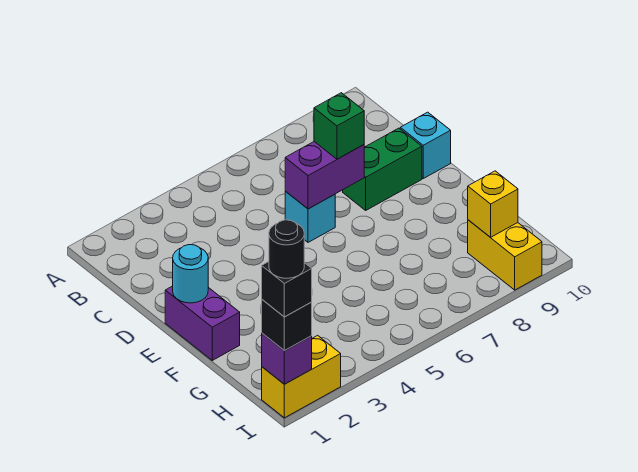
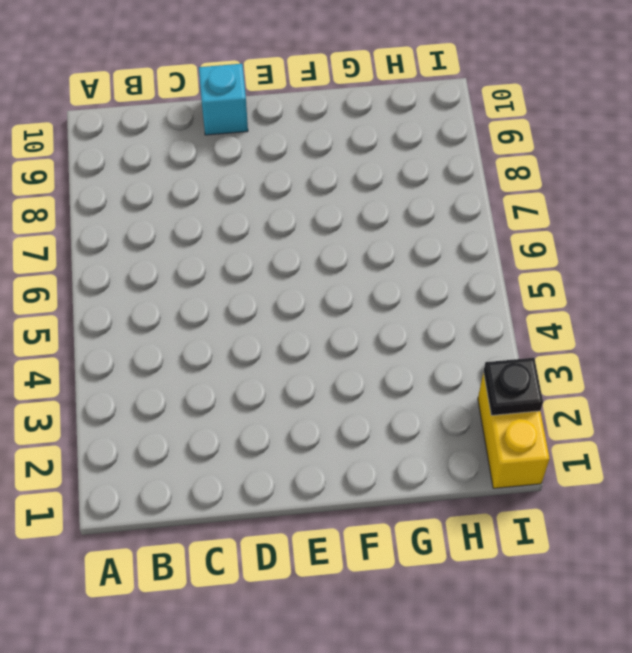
black 1x1 plate [484,358,543,415] -> none
none -> cyan 1x1 brick [285,191,335,242]
none -> green 1x2 brick [343,128,422,210]
none -> purple 1x2 brick [165,286,240,360]

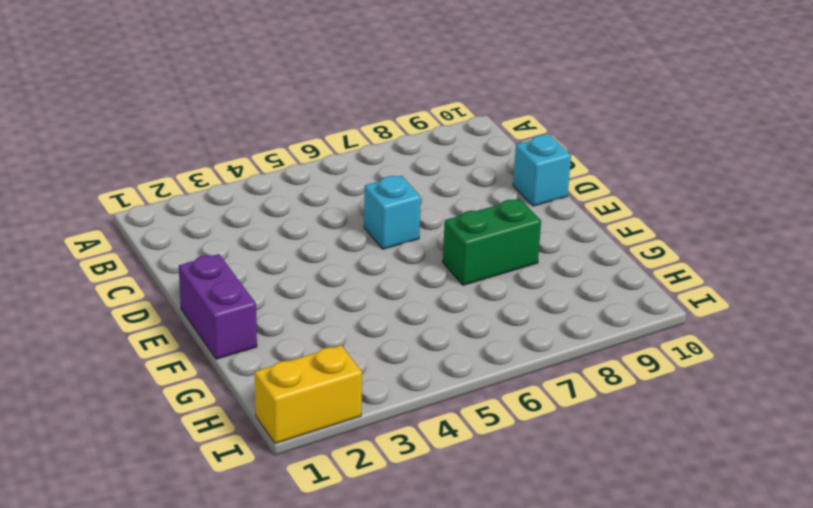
green 1x2 brick [443,199,541,285] -> green 1x2 brick moved to [343,128,422,210]
none -> yellow 1x2 brick [468,220,542,290]
none -> purple 1x2 brick [285,142,364,209]
none -> cyan 1x1 round brick [173,245,208,303]

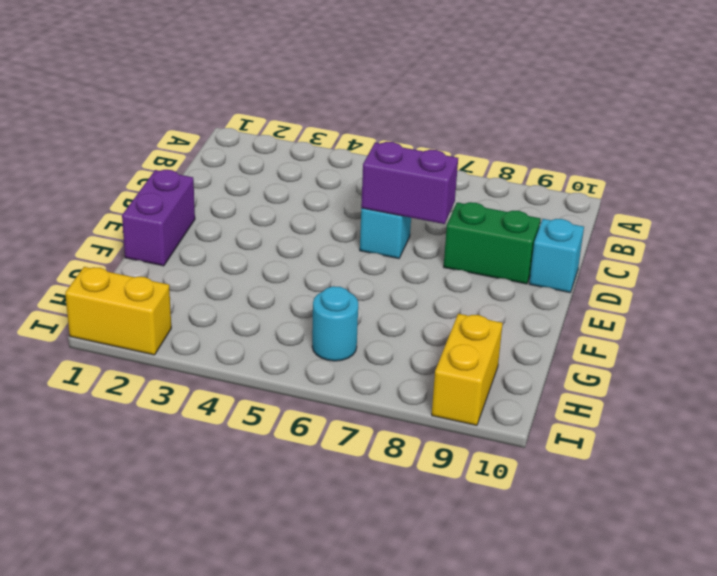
cyan 1x1 round brick [312,286,358,361] -> cyan 1x1 round brick moved to [173,245,208,303]
none -> yellow 1x1 brick [468,171,518,237]
none -> purple 1x1 brick [262,333,312,384]
none -> green 1x1 brick [314,93,364,159]

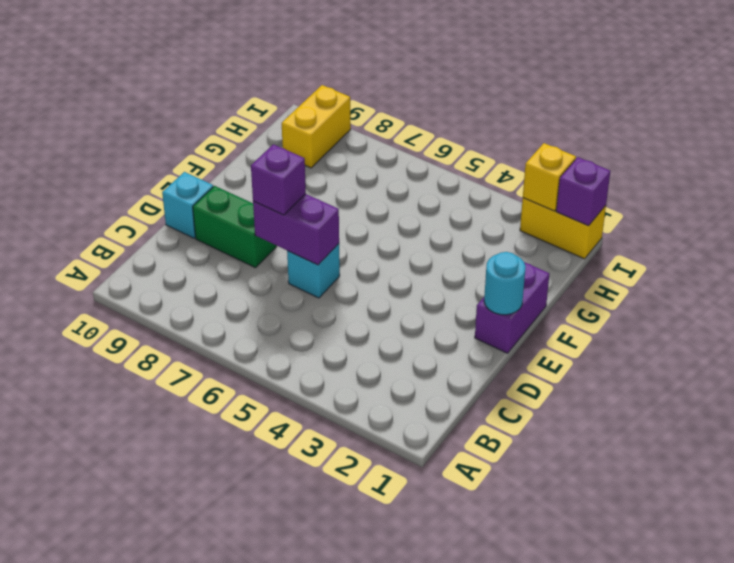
purple 1x1 brick [251,144,306,215] -> green 1x1 brick [314,93,364,159]
yellow 1x1 brick [523,143,576,211] -> yellow 1x1 brick moved to [468,171,518,237]
none -> black 1x1 brick [262,300,312,351]
none -> black 1x1 brick [262,262,312,317]
none -> black 1x1 round brick [269,220,304,278]

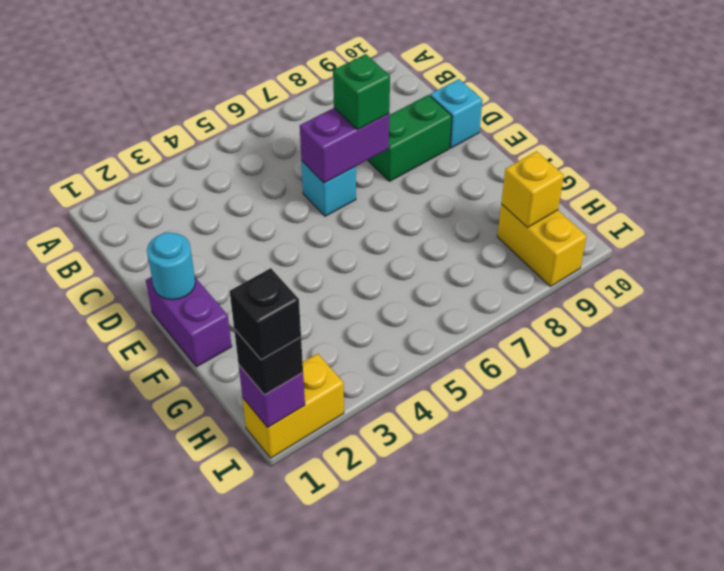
none -> black 1x1 round brick [269,220,304,278]

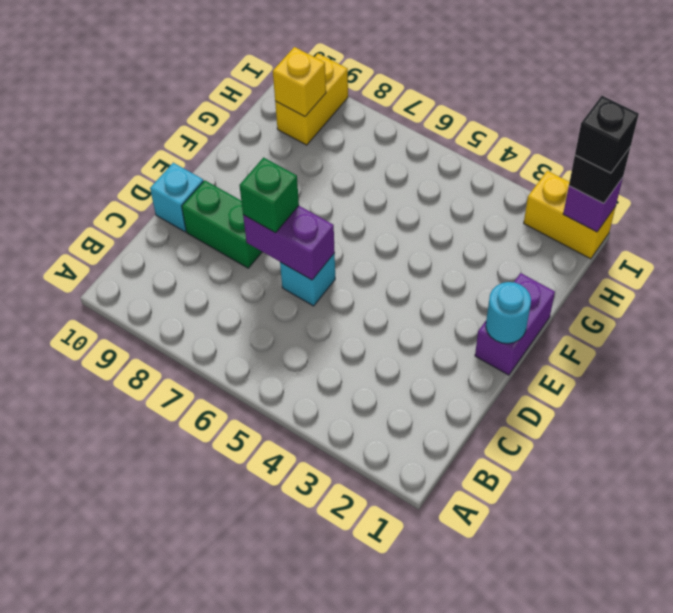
none -> black 1x1 round brick [269,220,304,278]

